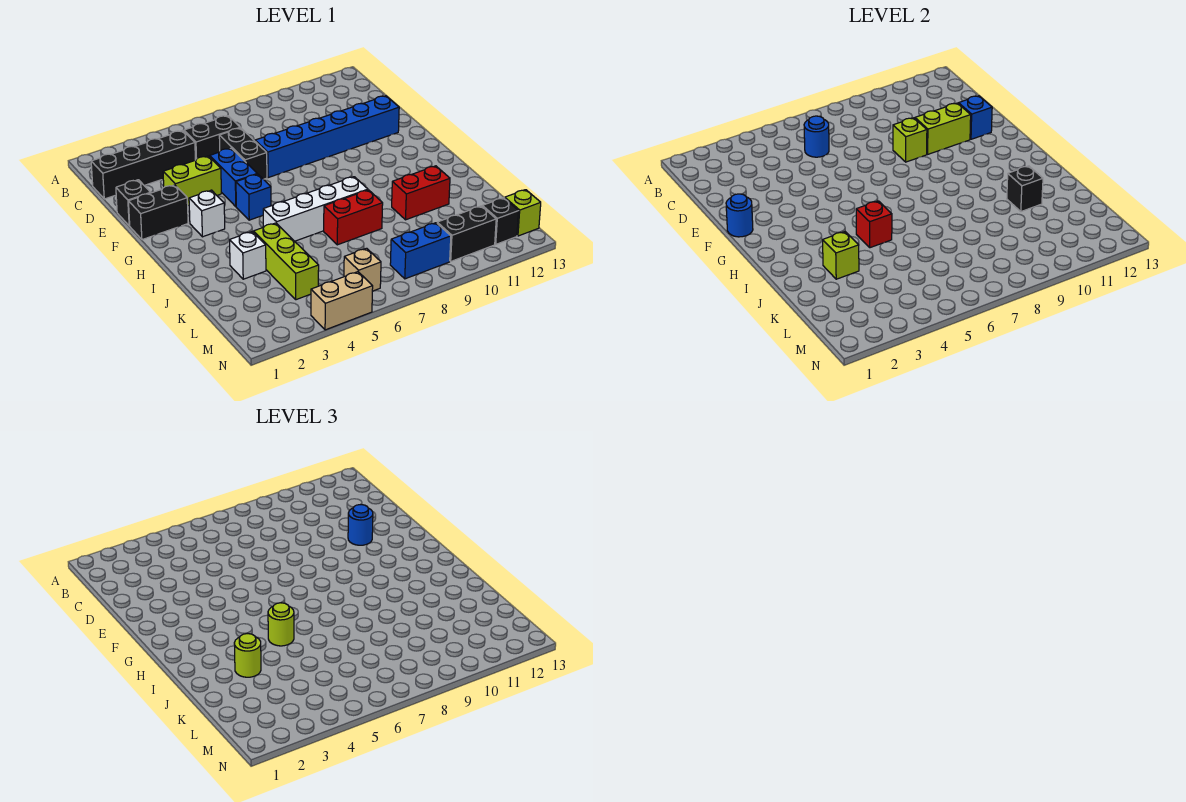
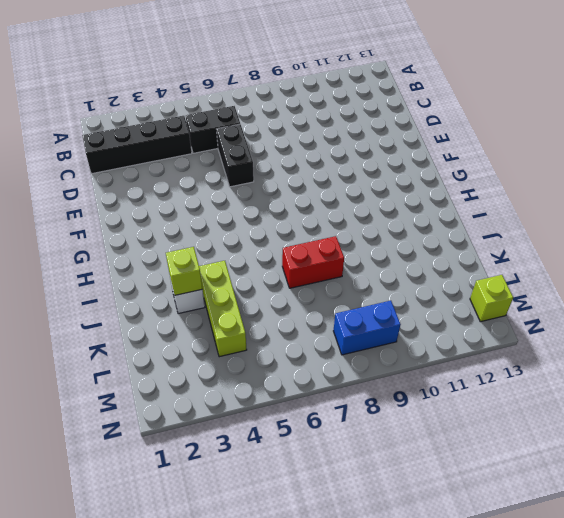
none -> black 1x1 brick [116,180,151,226]
none -> lime 1x2 brick [163,156,221,205]
none -> blue 1x2 brick [210,148,257,206]
none -> blue 1x6 brick [255,96,399,178]

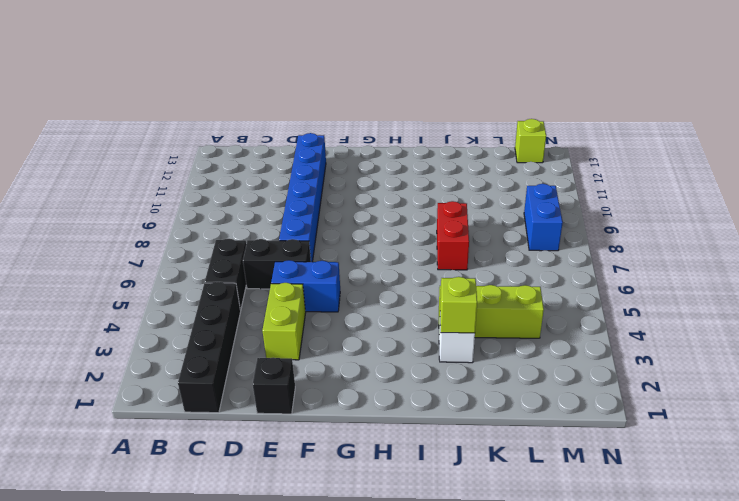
none -> black 1x2 brick [128,185,188,240]
none -> white 1x1 brick [189,190,225,237]
none -> blue 1x1 brick [236,174,271,220]
none -> white 1x4 brick [263,177,368,241]

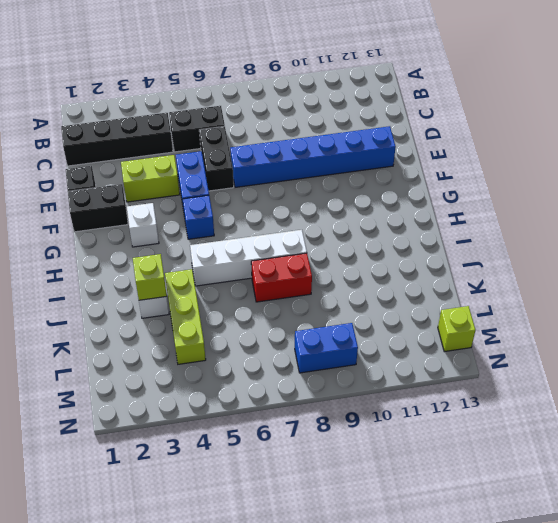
none -> red 1x2 brick [392,166,450,220]
none -> tan 1x1 brick [344,248,381,291]
none -> black 1x2 brick [437,206,496,261]
none -> black 1x1 brick [482,198,519,244]

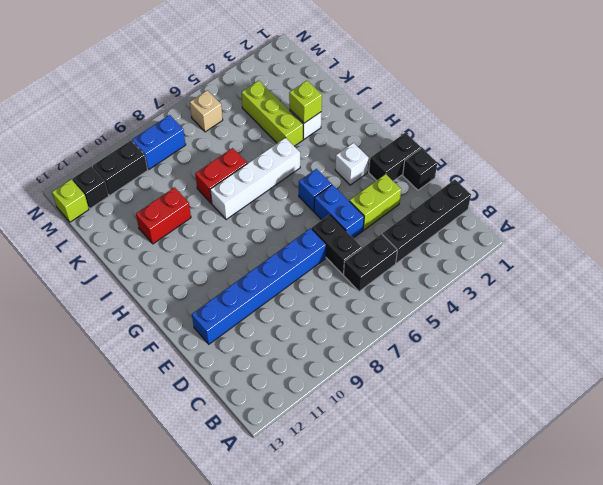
none -> tan 1x2 brick [311,272,373,330]
none -> blue 1x1 round brick [804,116,829,157]
none -> lime 1x1 brick [893,118,927,162]
none -> lime 1x2 brick [915,103,971,154]

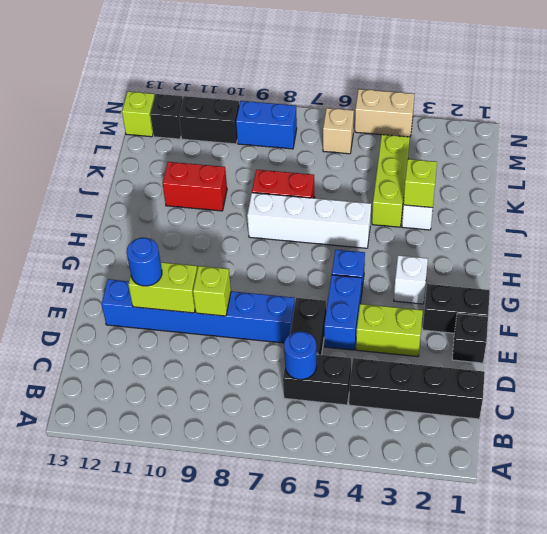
none -> blue 1x1 brick [958,96,992,139]
none -> blue 1x1 round brick [726,194,753,237]
none -> red 1x1 brick [856,201,892,248]
none -> black 1x1 brick [1007,166,1043,212]

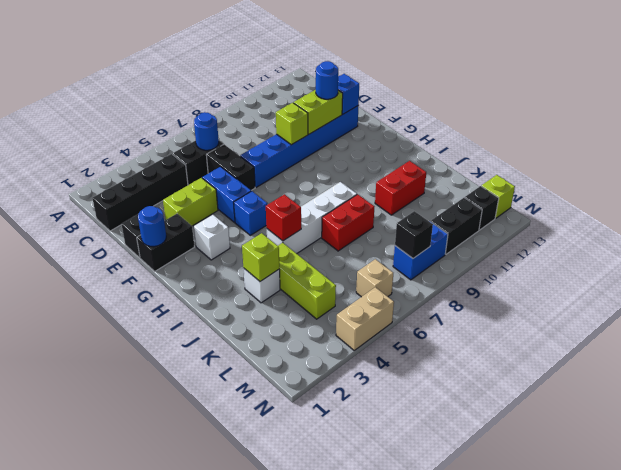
black 1x1 brick [395,211,433,258] -> black 1x1 brick moved to [1007,166,1043,212]
none -> lime 1x1 round brick [268,603,294,646]
none -> lime 1x1 round brick [234,634,261,677]

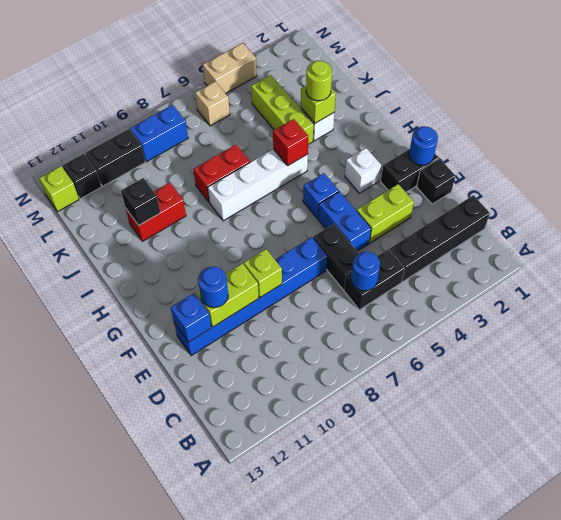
none -> lime 1x1 round brick [268,603,294,646]

